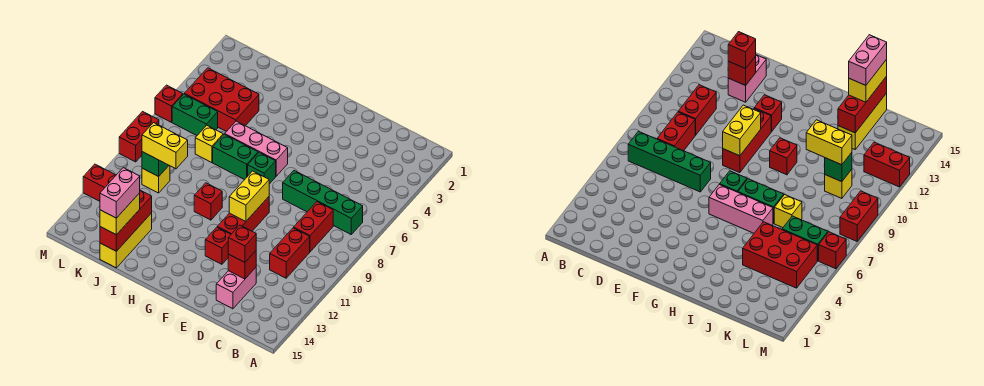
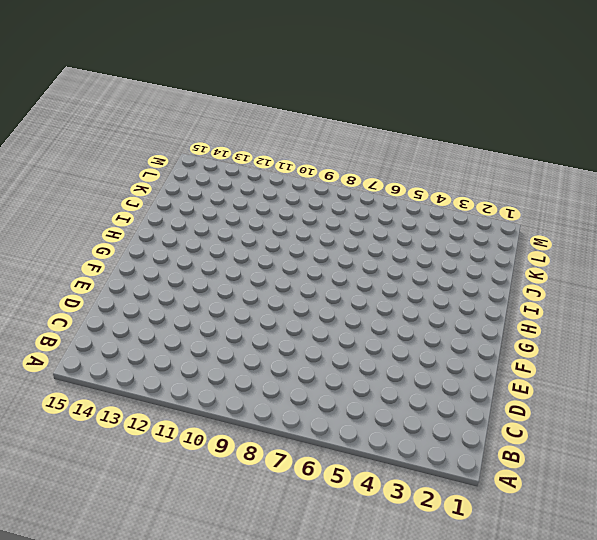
none -> green 1x4 brick [283,171,363,234]
none -> red 1x2 brick [294,202,333,252]
none -> red 1x2 brick [270,228,310,278]

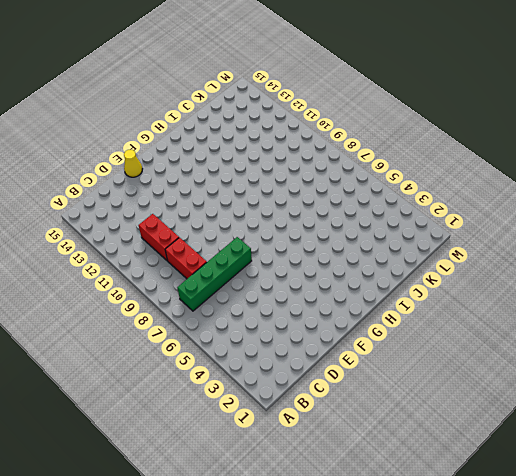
yellow 1x1 cone [124,150,142,177] -> none
none -> pink 1x2 brick [216,268,256,309]
none -> red 1x3 brick [218,197,269,234]
none -> red 1x1 brick [205,227,231,264]

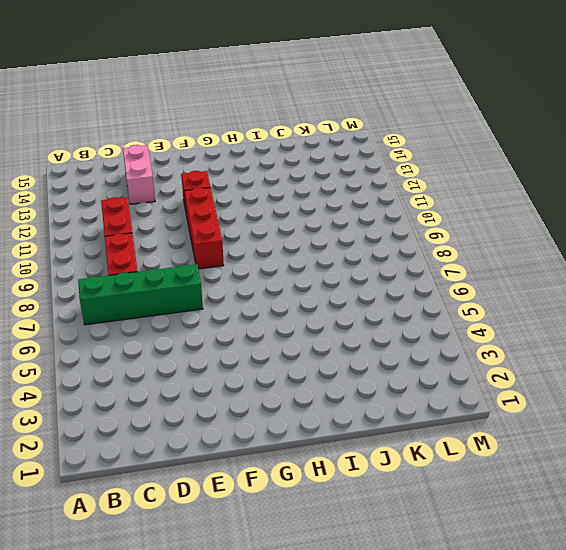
none -> pink 1x3 brick [225,121,288,176]
none -> green 1x1 brick [248,152,276,184]
none -> green 1x2 brick [213,134,258,180]

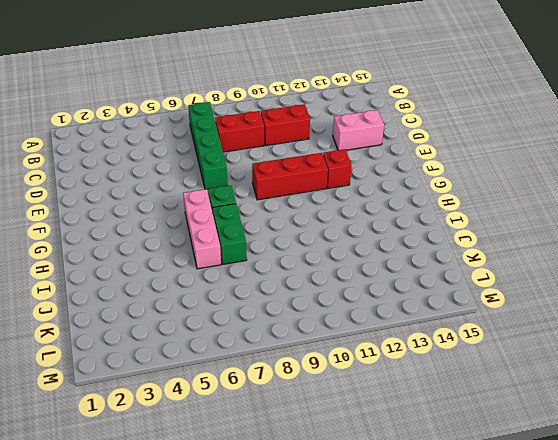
none -> red 1x1 brick [194,183,222,220]
none -> red 2x3 brick [185,68,259,132]
none -> yellow 1x1 brick [195,125,223,163]

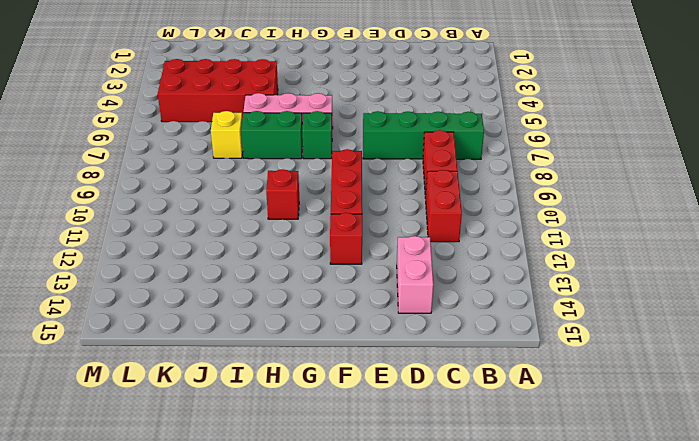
red 2x4 brick [158,59,278,122] -> red 2x3 brick [185,68,259,132]
none -> yellow 1x3 brick [100,213,152,268]
none -> green 1x2 brick [172,94,218,135]
none -> yellow 1x1 brick [142,166,170,193]

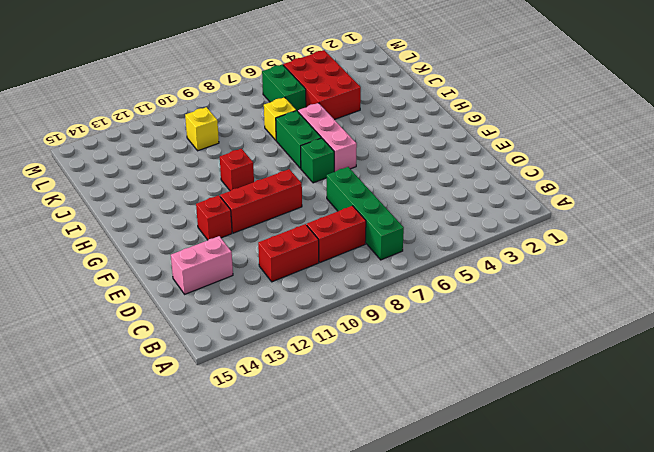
none -> yellow 1x3 brick [100,213,152,268]
none -> red 1x2 brick [83,164,116,201]
none -> red 1x1 brick [155,85,183,122]

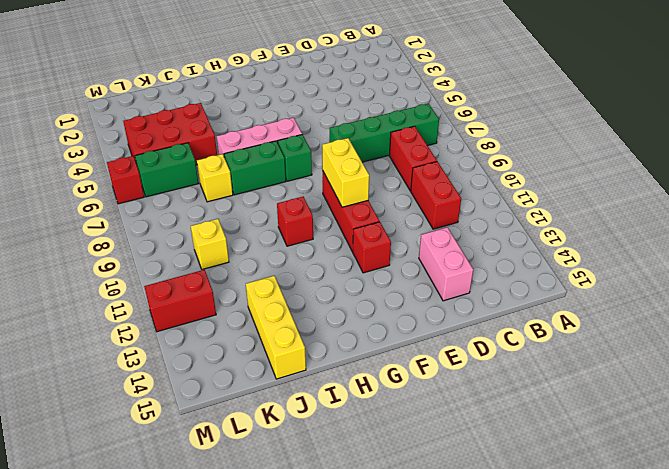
none -> red 1x2 brick [119,112,159,162]
none -> red 1x1 brick [228,251,256,279]
none -> red 1x3 brick [100,190,152,251]

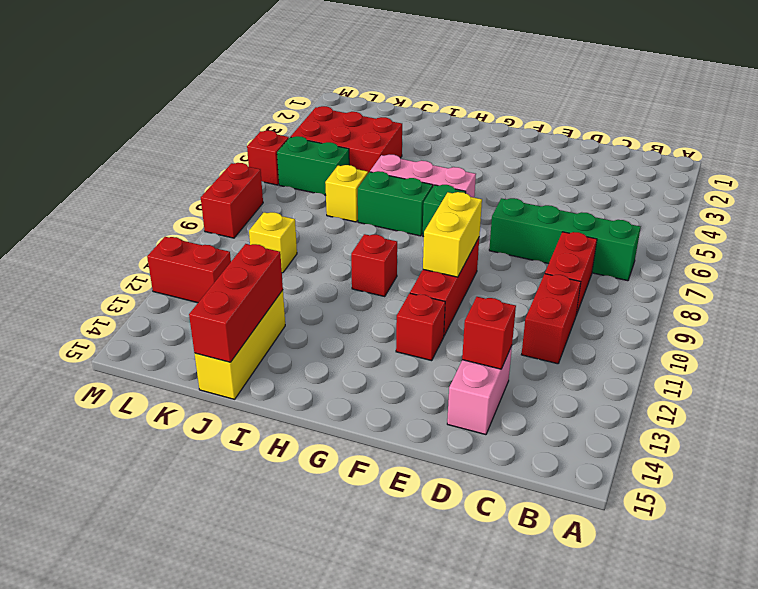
none -> green 1x1 brick [142,152,169,177]
none -> red 1x1 brick [228,225,256,262]
none -> yellow 1x2 brick [142,123,188,169]

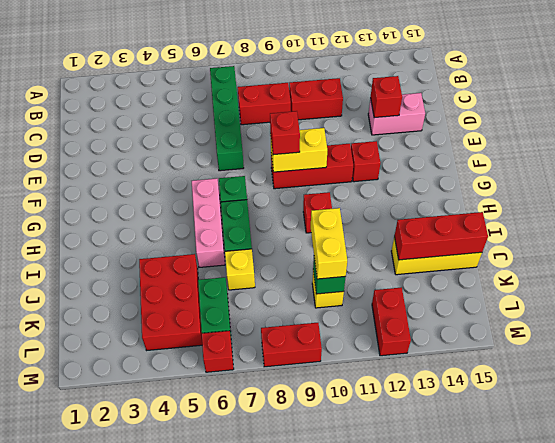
red 1x1 brick [270,111,300,155] -> red 1x1 brick moved to [228,225,256,262]
none -> yellow 1x2 brick [100,193,140,235]
none -> pink 1x2 brick [100,168,140,218]

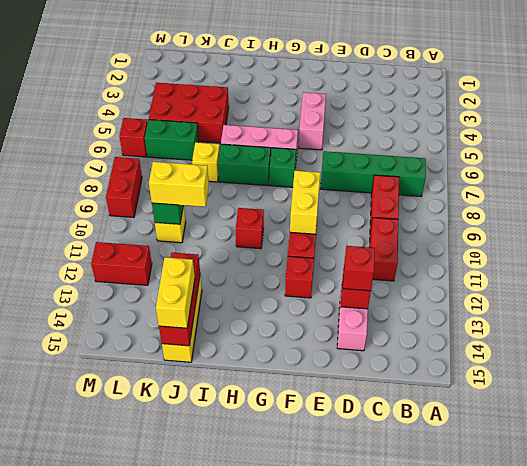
pink 1x2 brick [299,92,326,150] -> pink 1x2 brick moved to [100,168,140,218]

